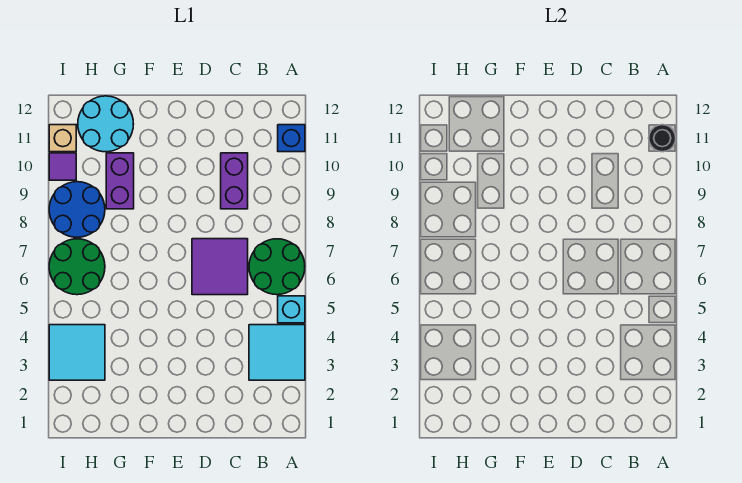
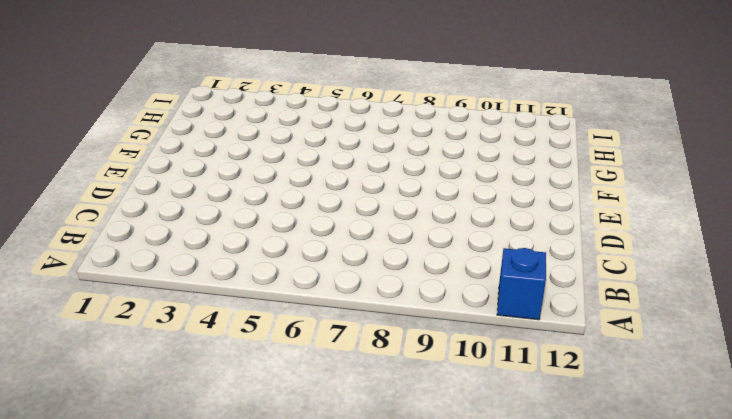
none -> cyan 2x2 tile [249,325,305,380]
none -> cyan 1x1 brick [278,296,305,323]
none -> green 2x2 round brick [249,239,305,295]

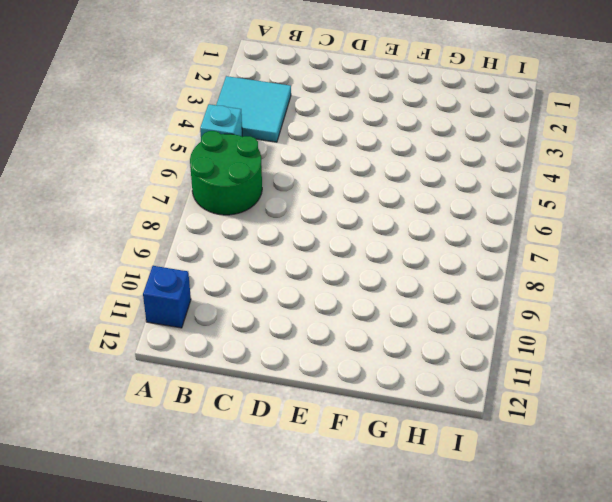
none -> purple 2x2 tile [192,239,248,295]
none -> purple 1x2 brick [221,153,248,209]
none -> purple 1x2 brick [106,153,134,209]

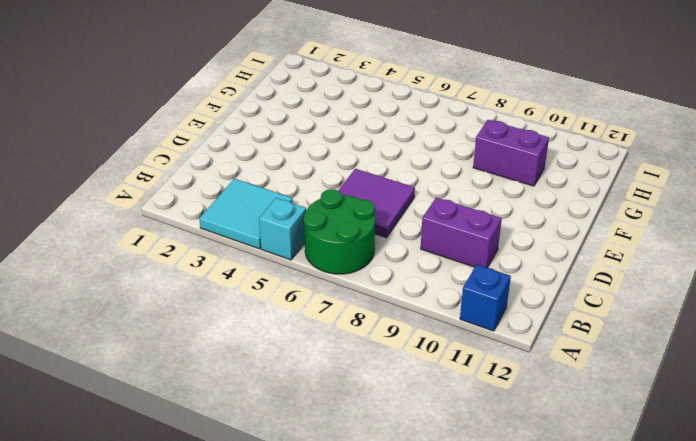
none -> cyan 2x2 round brick [78,96,133,152]
none -> cyan 2x2 tile [49,325,105,380]
none -> green 2x2 round brick [49,239,105,295]

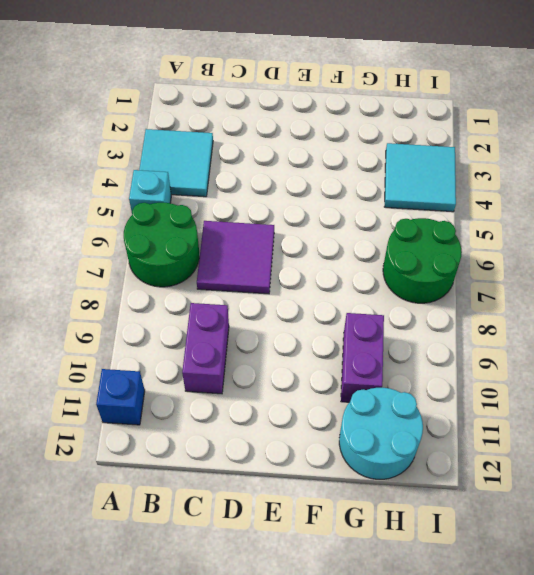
none -> blue 2x2 round brick [49,182,105,237]
none -> purple 1x1 tile [49,153,76,180]
none -> tan 1x1 brick [49,125,76,152]

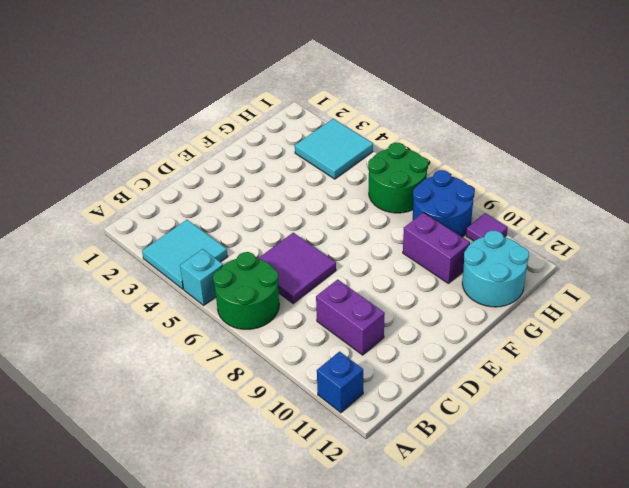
none -> tan 1x1 brick [49,125,76,152]
none -> black 1x1 round brick [649,125,676,152]

